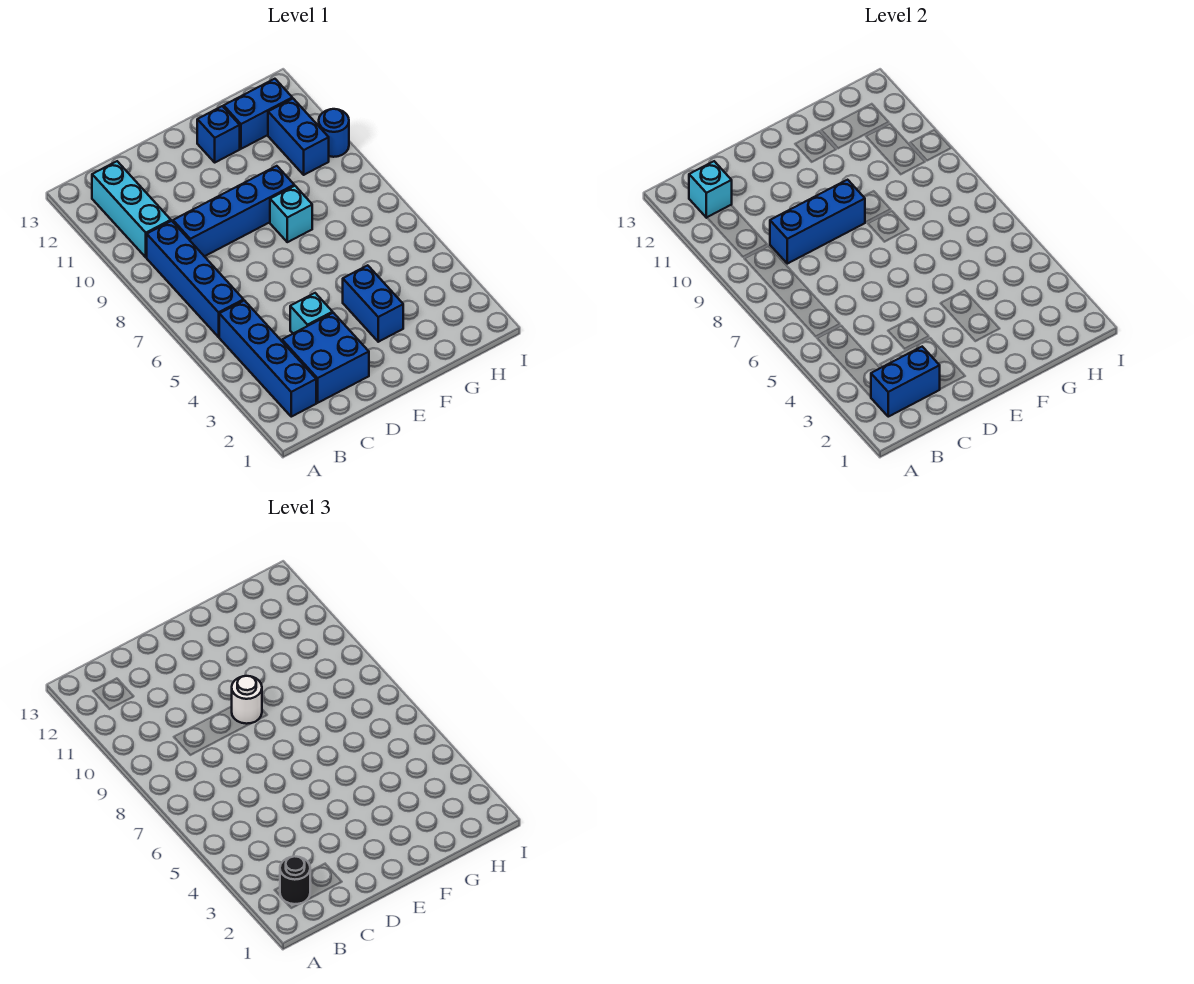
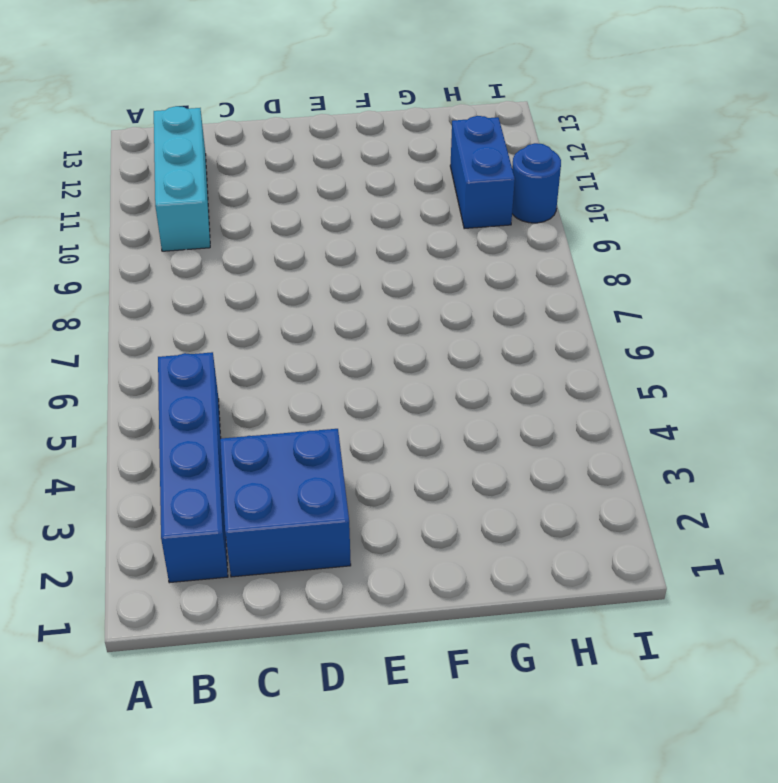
none -> blue 1x4 brick [147,221,244,337]
none -> blue 1x4 brick [173,166,294,256]
none -> cyan 1x1 brick [290,293,333,333]

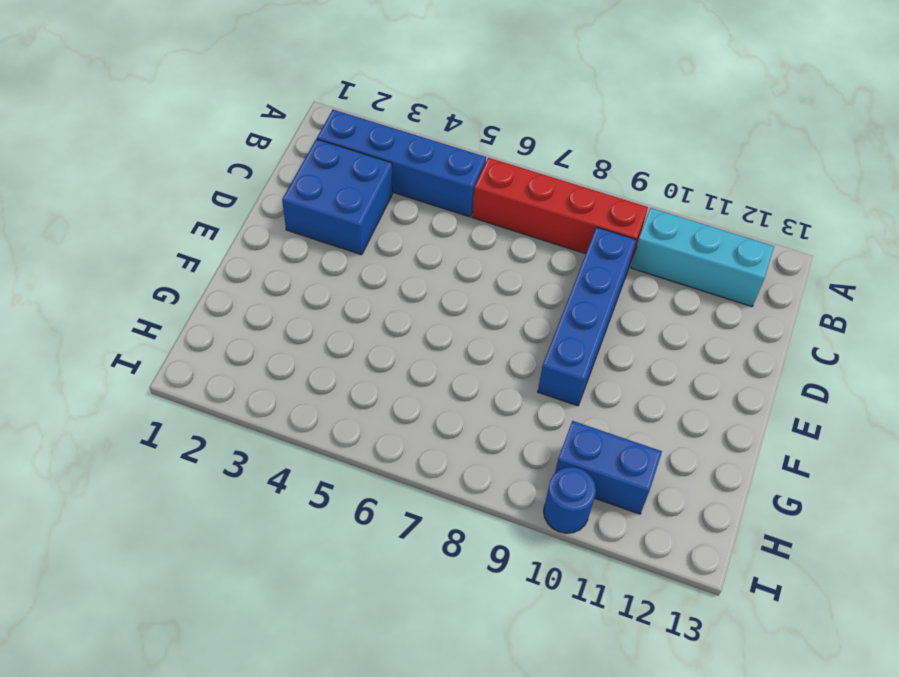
red 1x4 brick [472,158,648,263] -> blue 1x4 brick [147,221,244,337]
none -> cyan 1x1 brick [290,293,333,333]
none -> blue 1x2 brick [343,265,403,342]
none -> cyan 1x1 brick [270,186,312,242]

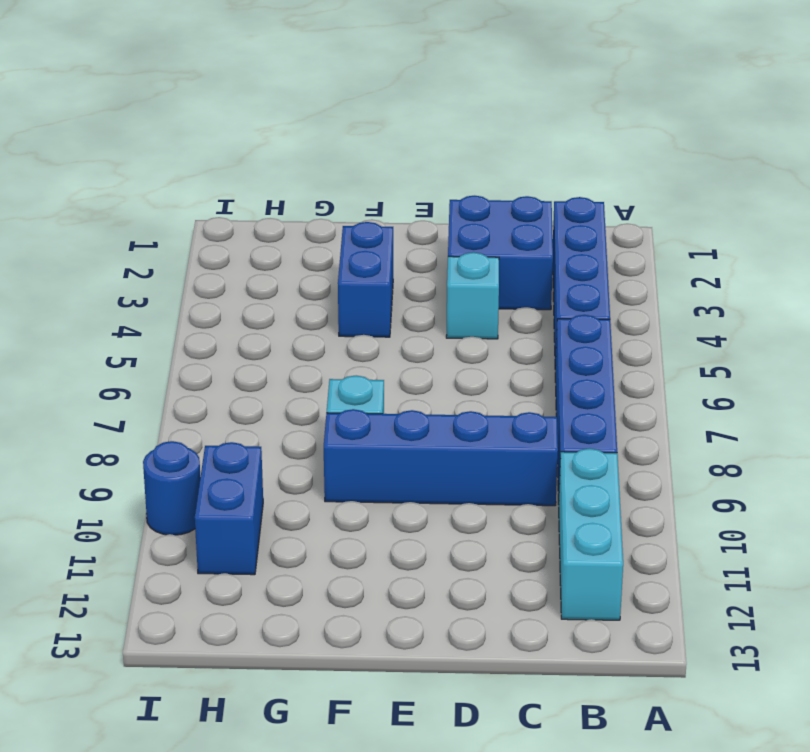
none -> blue 1x1 brick [197,106,240,162]
none -> blue 1x2 brick [224,79,292,149]
none -> blue 1x2 brick [871,347,940,417]

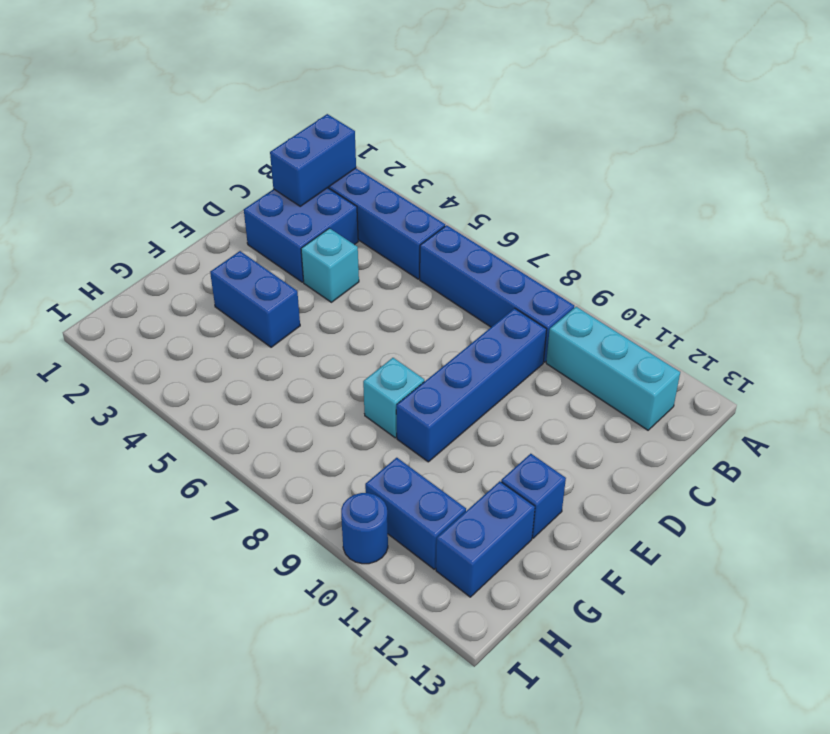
none -> cyan 1x1 brick [689,161,732,218]
none -> blue 1x3 brick [770,180,865,264]
none -> black 1x1 round brick [280,856,310,904]

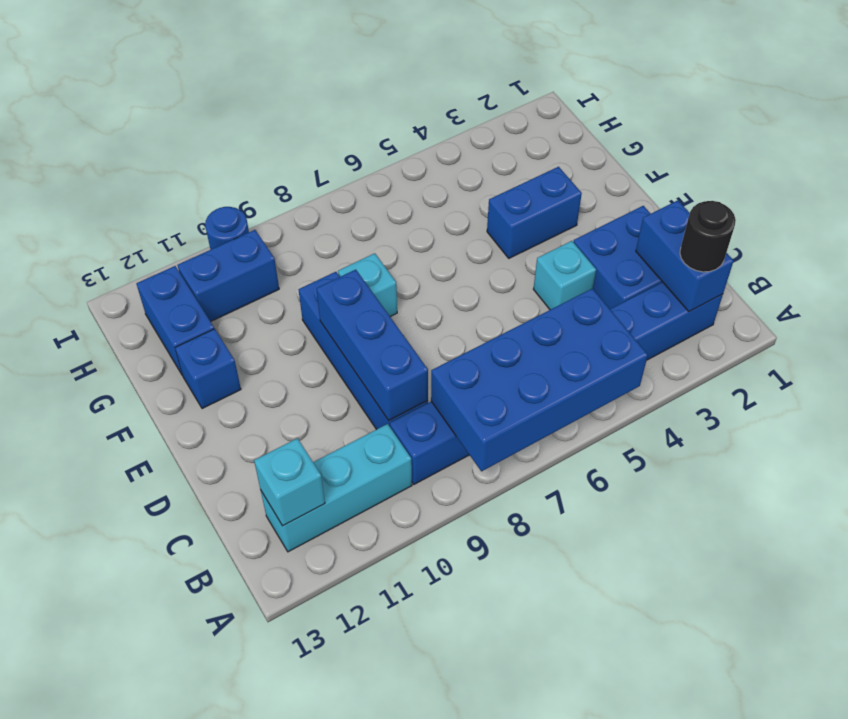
blue 2x4 brick [431,289,648,471] -> none
none -> white 1x1 round brick [232,676,262,724]

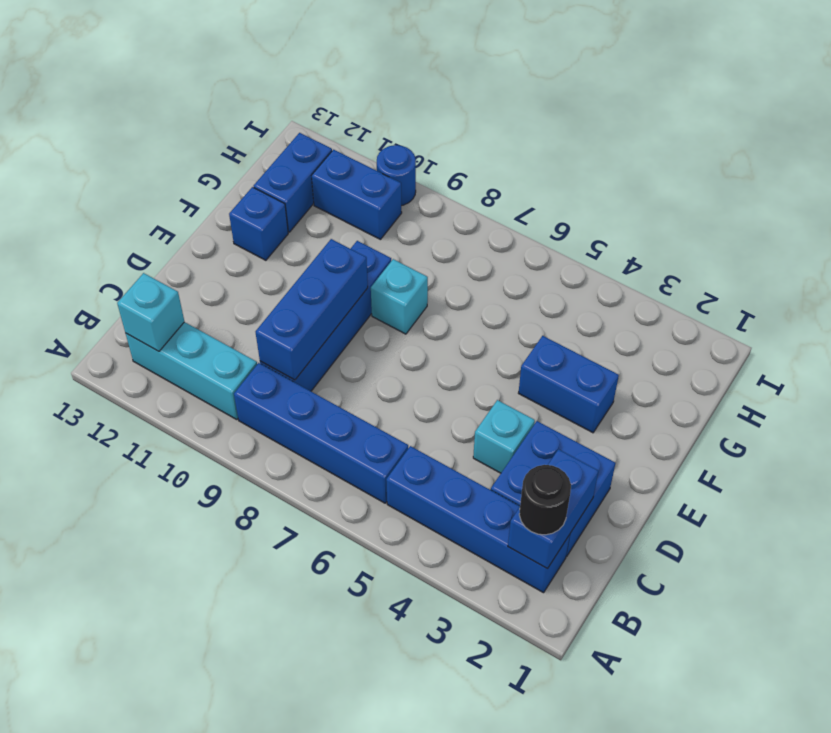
none -> white 1x1 round brick [232,676,262,724]

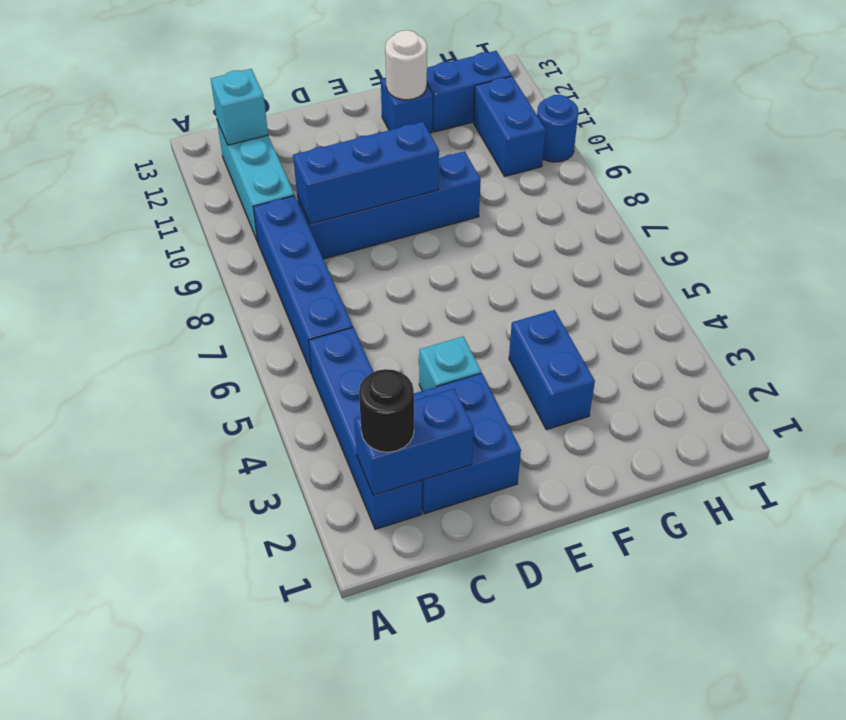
white 1x1 round brick [385,30,427,100] -> white 1x1 round brick moved to [232,676,262,724]
none -> cyan 1x1 brick [270,186,312,242]

